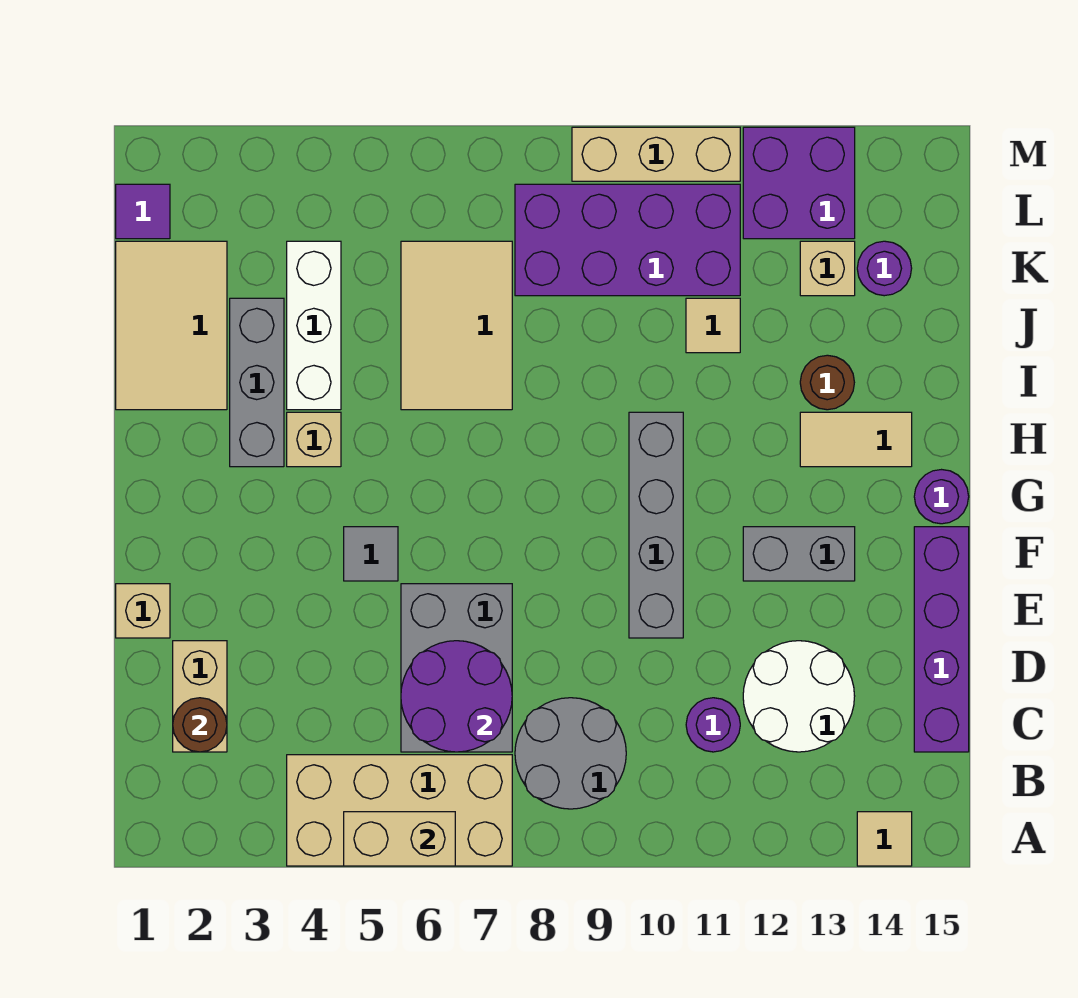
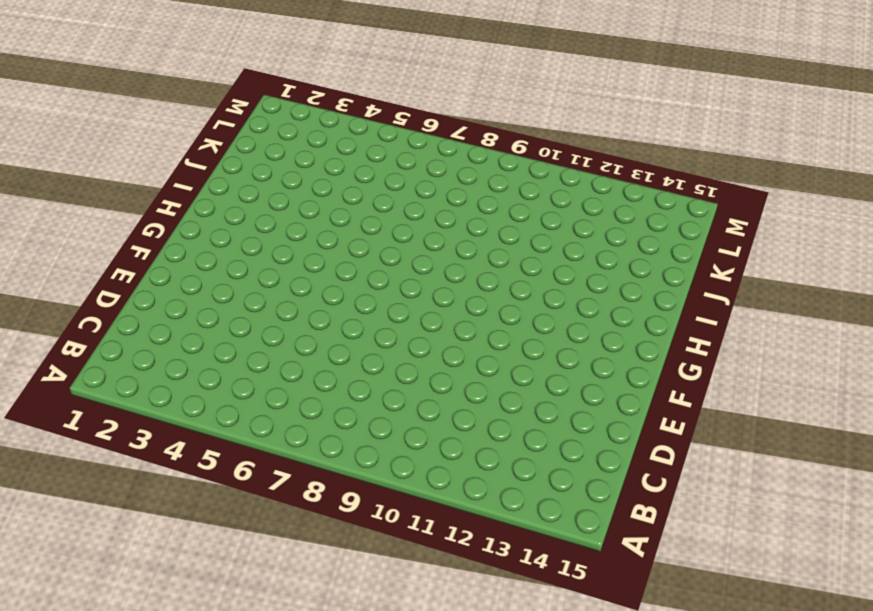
none -> tan 2x4 brick [287,755,512,866]
none -> tan 1x1 tile [857,812,912,866]
none -> grey 2x2 round brick [515,698,626,809]
none -> tan 1x2 brick [173,641,227,752]

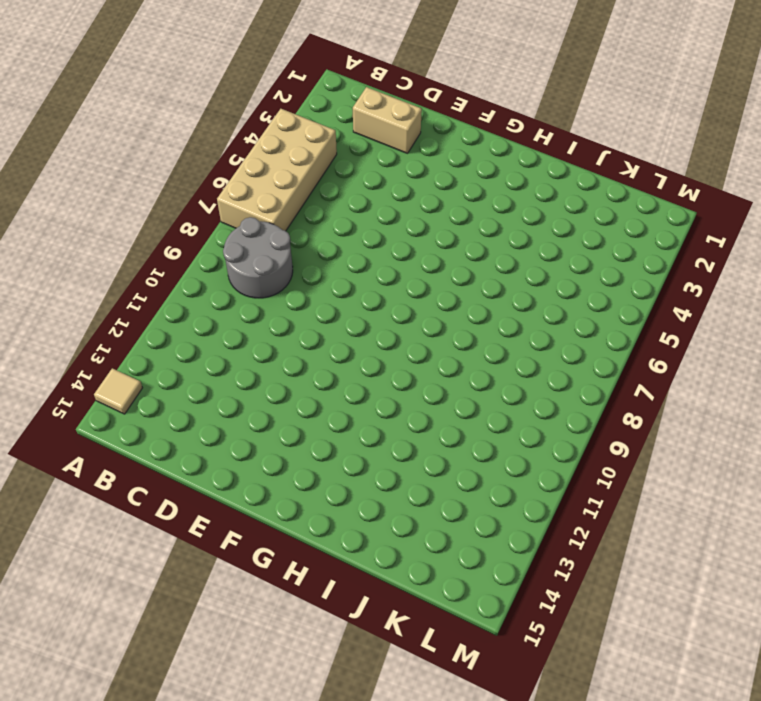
none -> grey 2x3 brick [401,584,512,752]
none -> purple 1x1 round brick [686,698,740,752]
none -> white 2x2 round brick [743,641,855,752]
none -> purple 1x4 brick [914,527,969,752]

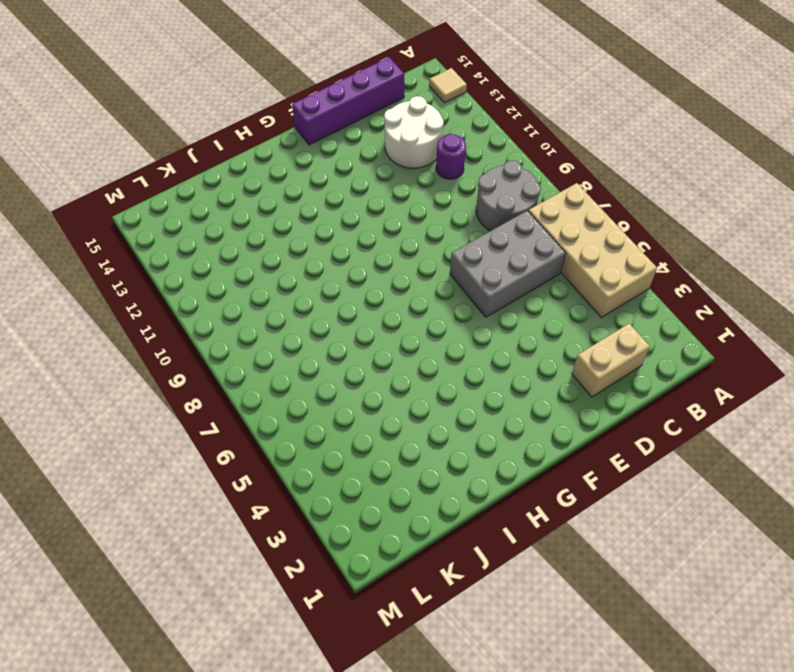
none -> tan 1x1 brick [116,584,170,638]
none -> grey 1x4 brick [629,412,683,638]
none -> grey 1x1 tile [344,527,398,581]
none -> grey 1x2 brick [743,527,855,581]

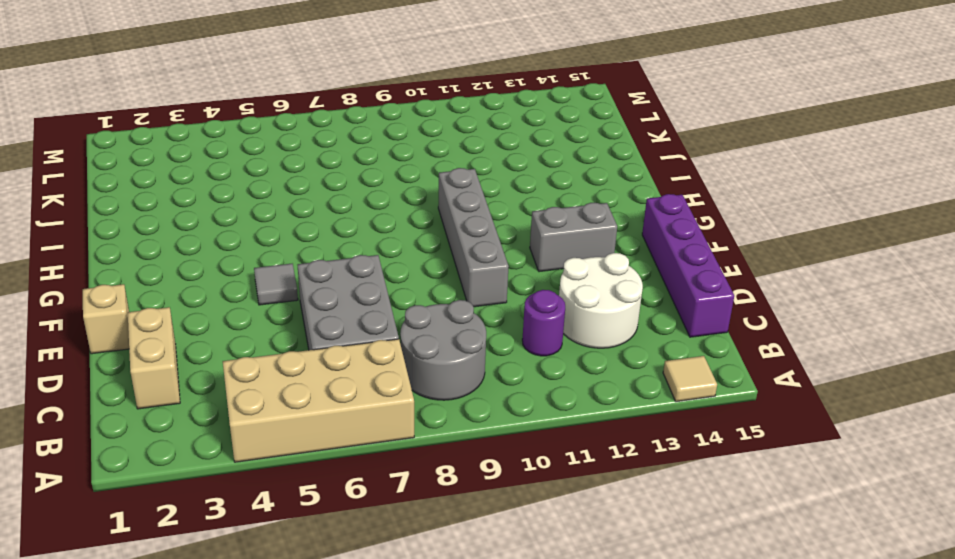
none -> purple 1x1 round brick [914,470,969,524]
none -> grey 1x3 brick [230,298,284,467]
none -> tan 1x1 brick [287,412,341,467]
none -> tan 1x2 tile [800,412,912,467]

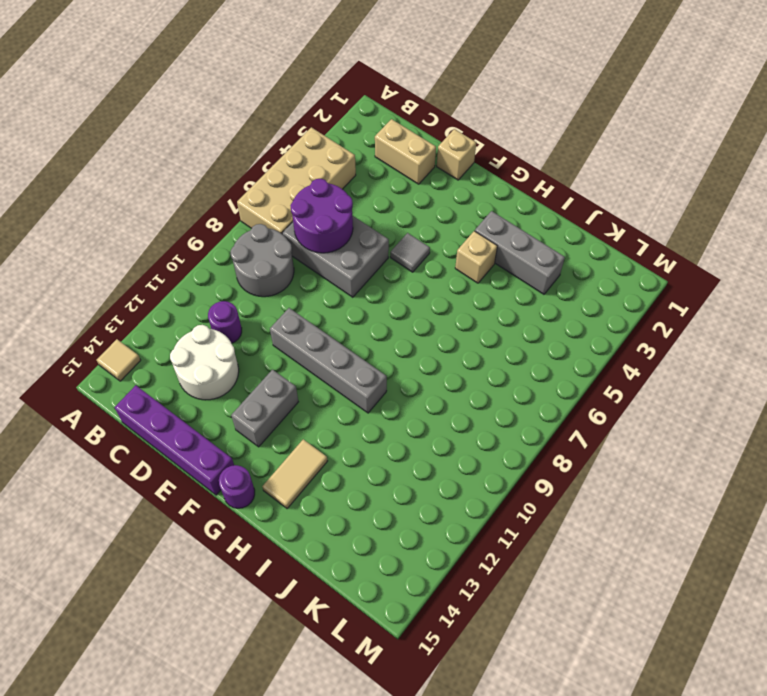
none -> tan 2x3 tile [116,241,227,410]
none -> white 1x3 brick [287,241,341,410]
none -> tan 2x3 tile [401,241,512,410]
none -> brown 1x1 round brick [800,355,854,410]

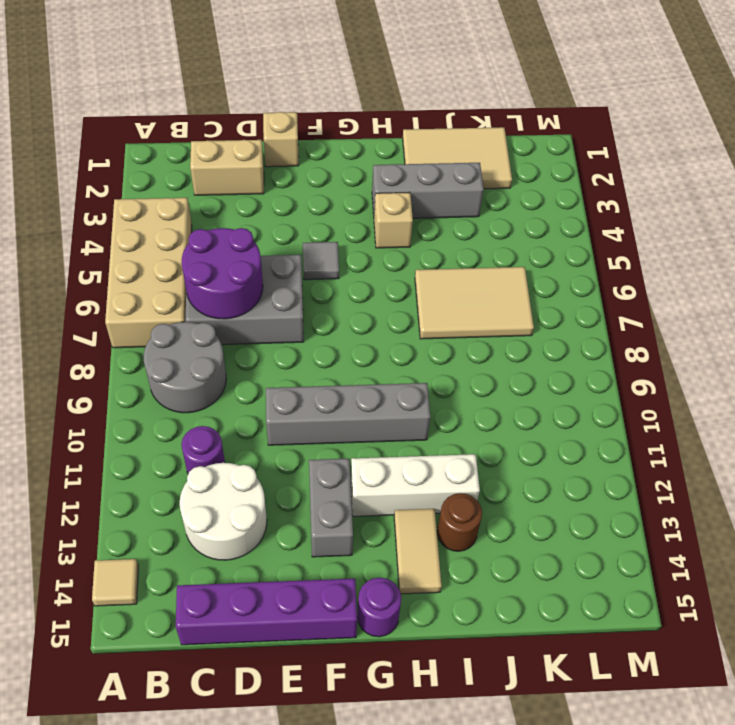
white 1x3 brick [351,454,480,516] -> white 1x3 brick moved to [287,241,341,410]
none -> tan 1x1 tile [686,298,740,353]
none -> purple 2x4 brick [515,184,740,296]
none -> tan 1x1 brick [800,241,855,296]
none -> purple 1x1 round brick [857,241,912,296]

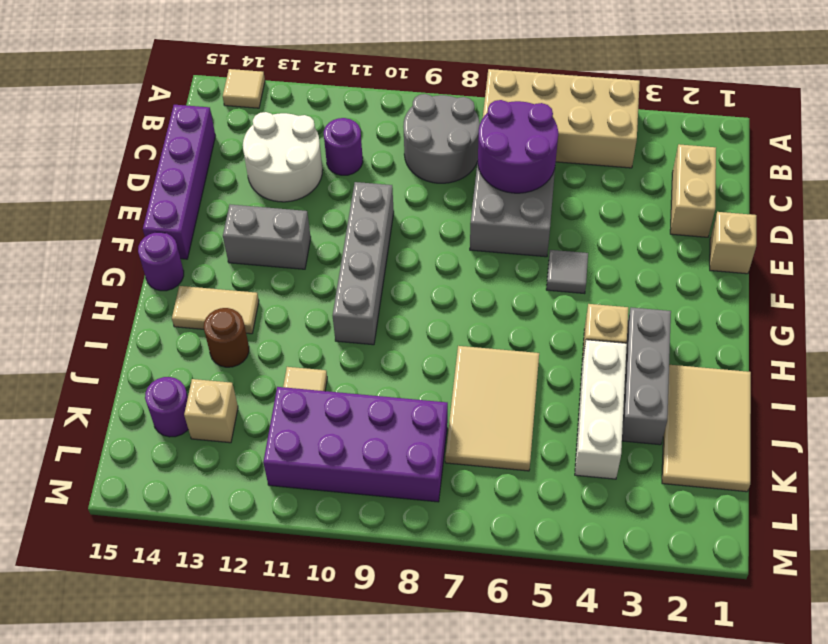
none -> purple 1x1 tile [116,184,170,239]
none -> purple 2x2 brick [743,127,855,239]
none -> tan 1x3 brick [572,127,740,181]
none -> tan 1x2 brick [344,812,455,866]

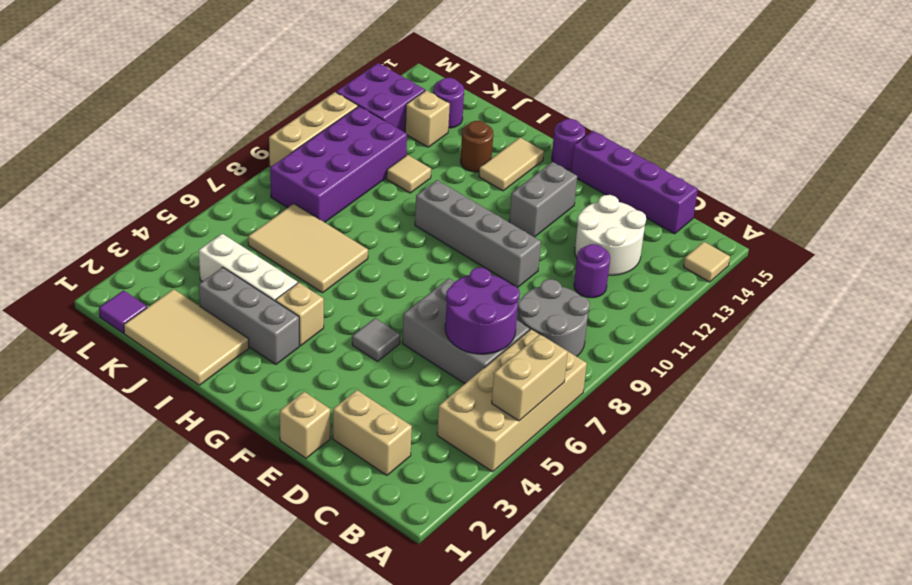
none -> brown 1x1 round brick [173,698,227,752]

